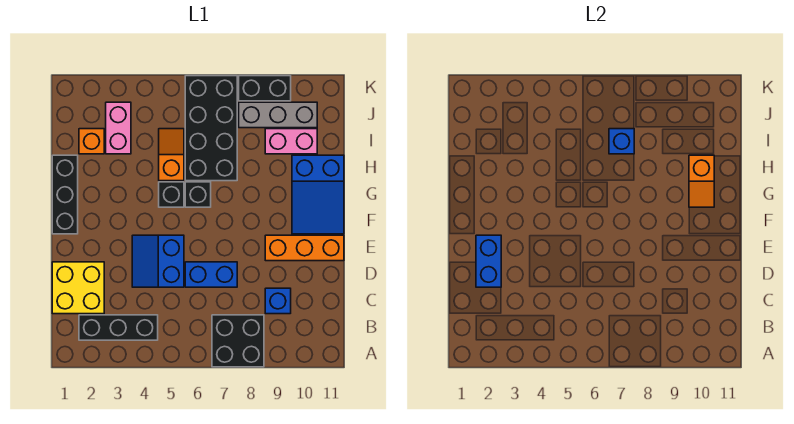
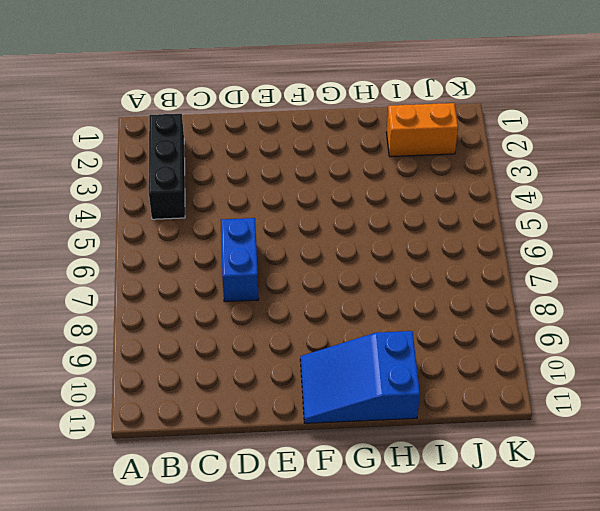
orange 1x2 brick [386,103,458,157] -> orange 1x1 brick [79,129,104,154]
none -> black 2x2 brick [212,315,264,367]
none -> yellow 2x2 brick [52,262,104,314]
none -> blue 1x1 brick [265,288,291,314]

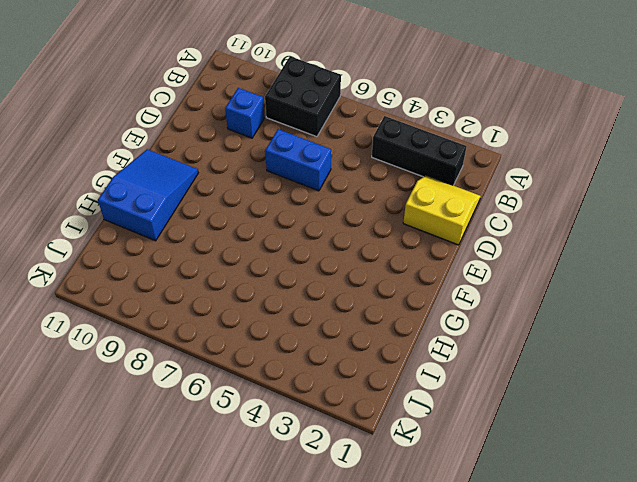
yellow 2x2 slope [403,175,481,245] -> yellow 2x2 brick [52,262,104,314]
none -> blue 2x2 slope [132,235,184,287]
none -> orange 1x3 brick [265,235,344,261]
none -> black 1x3 brick [52,155,78,234]

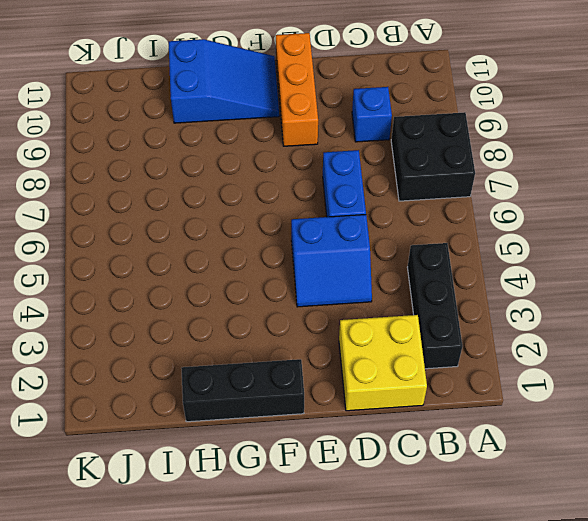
none -> black 1x1 brick [159,182,184,207]
none -> black 1x1 brick [185,182,211,207]
none -> orange 1x2 slope [159,129,184,181]

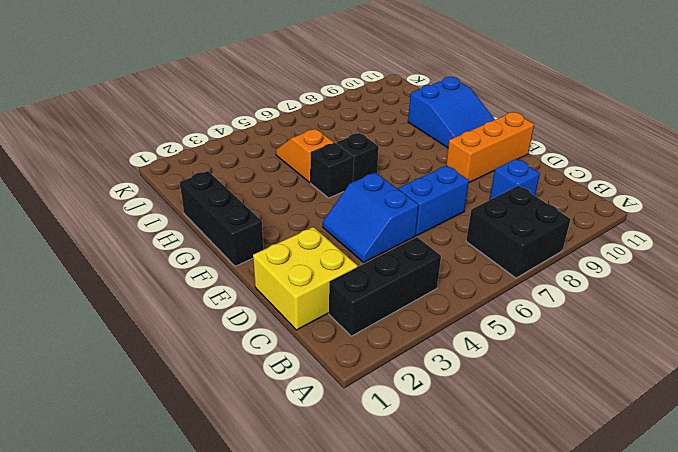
none -> black 2x4 brick [185,76,237,181]
none -> orange 1x1 brick [79,129,104,154]
none -> pink 1x2 brick [106,102,131,154]

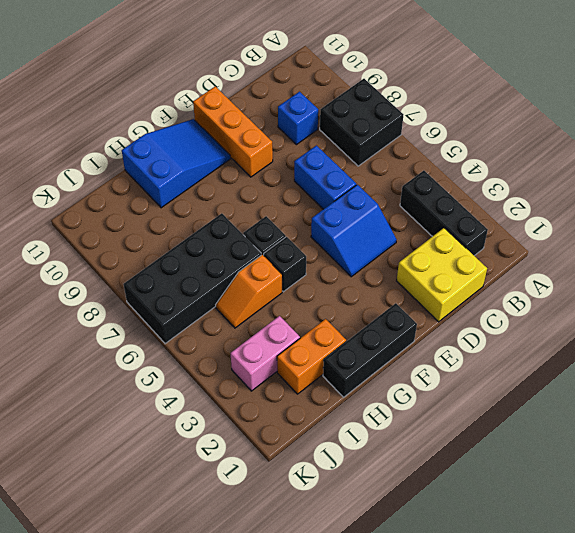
orange 1x2 brick [277,319,346,394] -> orange 1x1 brick [79,129,104,154]
none -> pink 1x2 brick [265,129,317,154]
none -> grey 1x3 brick [239,102,317,128]
none -> black 1x2 brick [239,76,291,101]

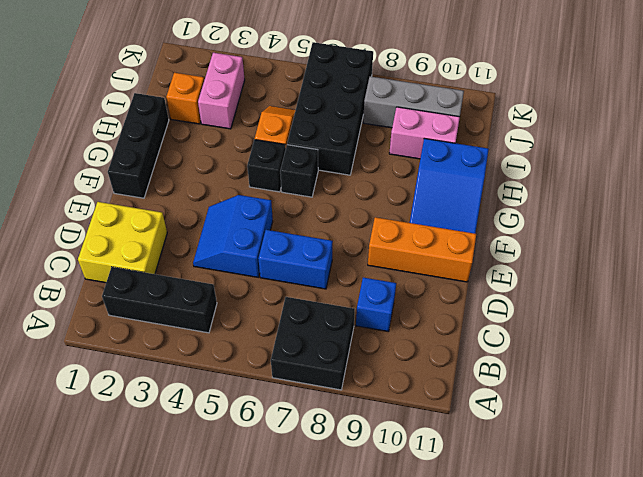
none -> black 1x2 brick [239,76,291,101]
none -> blue 1x2 brick [476,235,501,287]
none -> orange 1x2 slope [689,155,714,207]

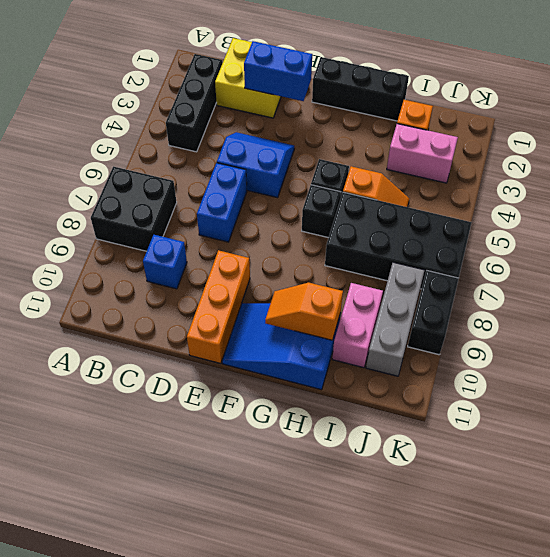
none -> blue 1x1 brick [609,129,634,154]

